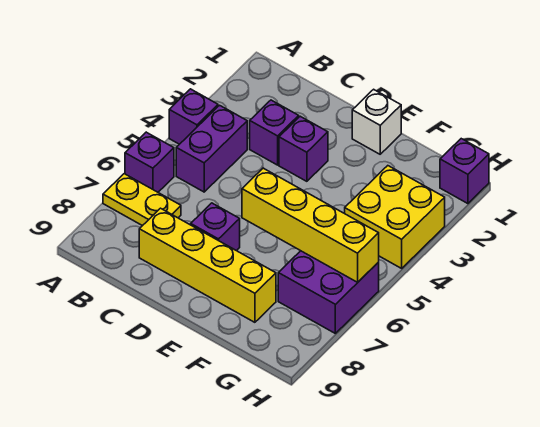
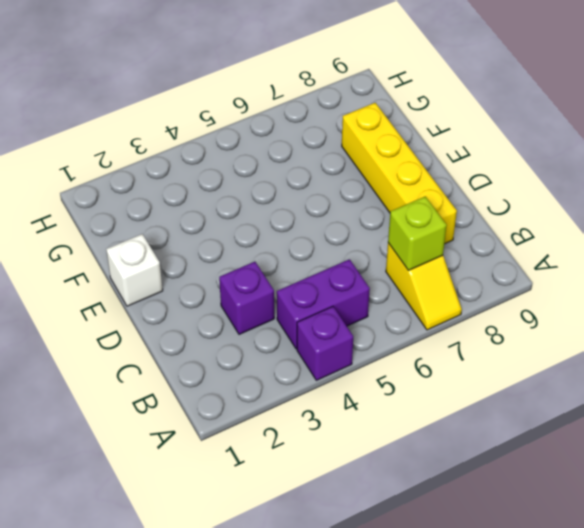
yellow 1x2 slope [386,243,462,330] -> yellow 1x2 plate [103,174,181,226]
lime 1x1 brick [388,196,447,270] -> none
none -> purple 1x1 brick [125,132,174,192]
none -> purple 1x1 brick [279,116,328,181]
none -> purple 1x1 brick [191,203,240,251]

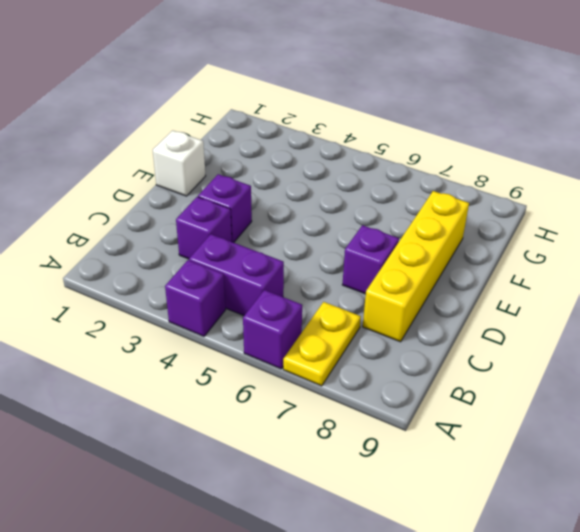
none -> yellow 2x2 brick [345,166,445,268]
none -> purple 2x2 brick [278,251,379,333]
none -> purple 1x1 brick [440,139,489,204]

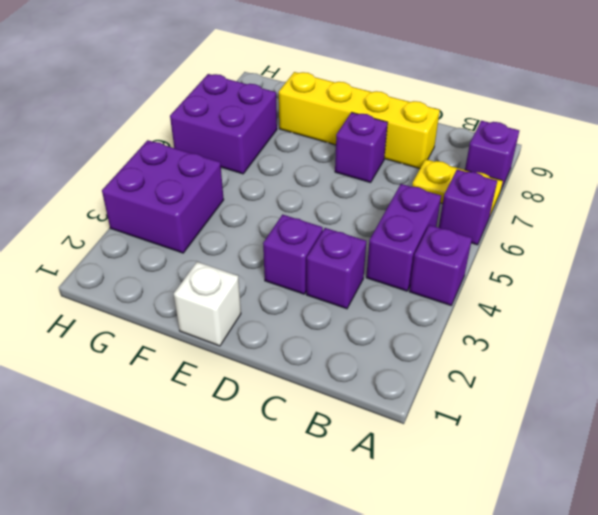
purple 1x1 brick [465,121,519,189] -> purple 1x1 brick moved to [440,139,489,204]
purple 2x2 brick [102,140,224,253] -> yellow 2x2 brick [345,166,445,268]
none -> yellow 1x4 brick [242,168,379,282]

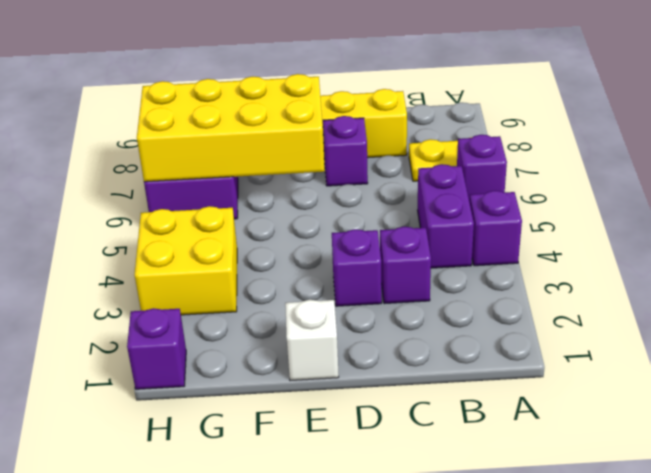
yellow 2x4 brick [137,74,325,182] -> yellow 1x4 brick [242,168,379,282]

